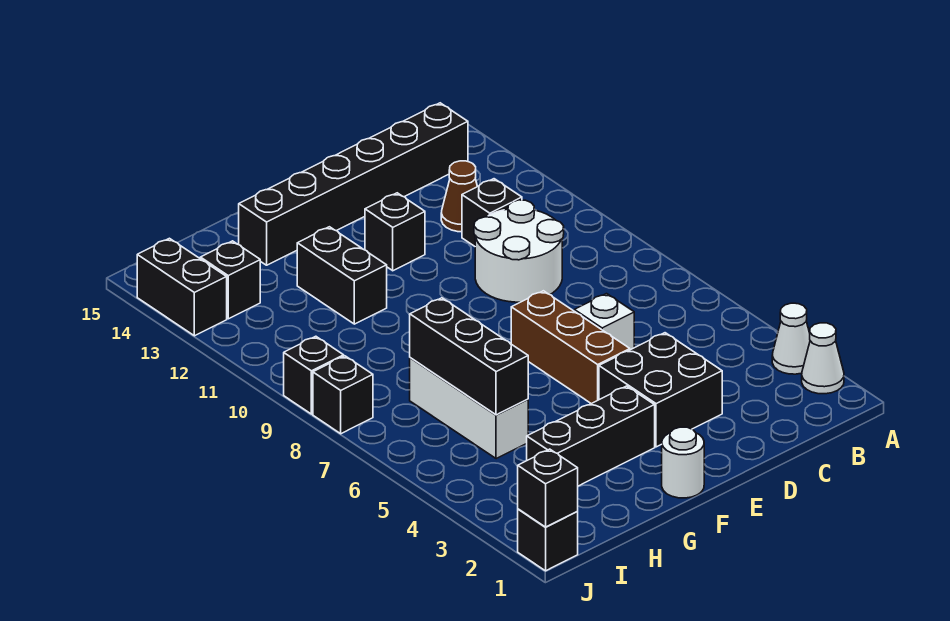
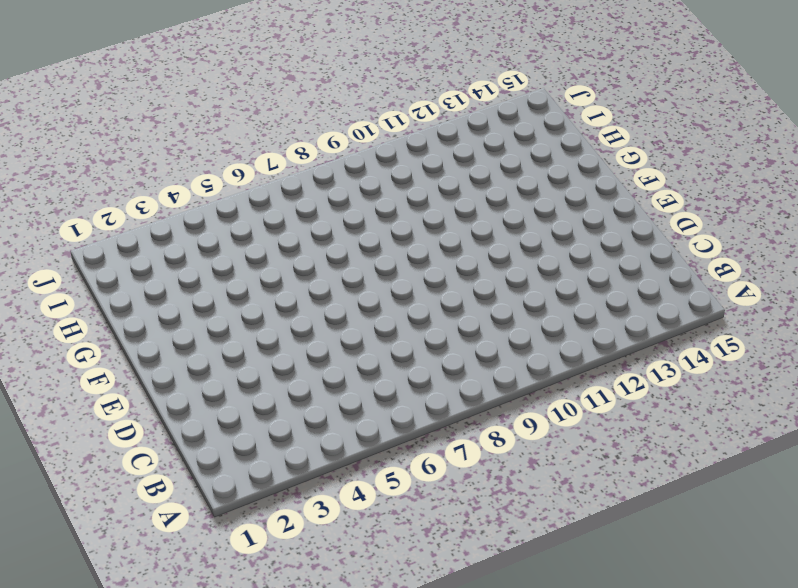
none -> white 1x1 cone [802,323,844,394]
none -> white 1x1 cone [772,303,810,374]
none -> black 1x6 brick [239,103,468,265]

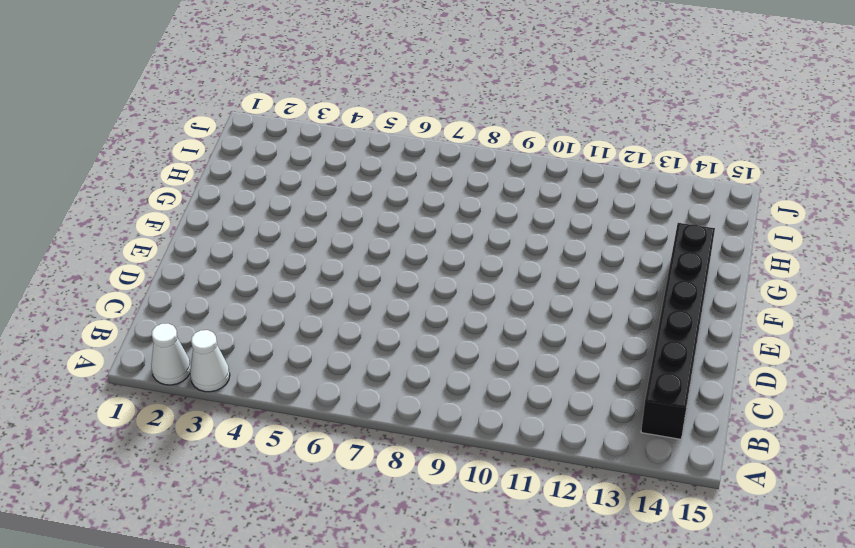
none -> white 2x2 round brick [474,200,564,302]
none -> black 1x1 brick [462,179,522,246]
none -> brown 1x1 cone [441,161,477,232]

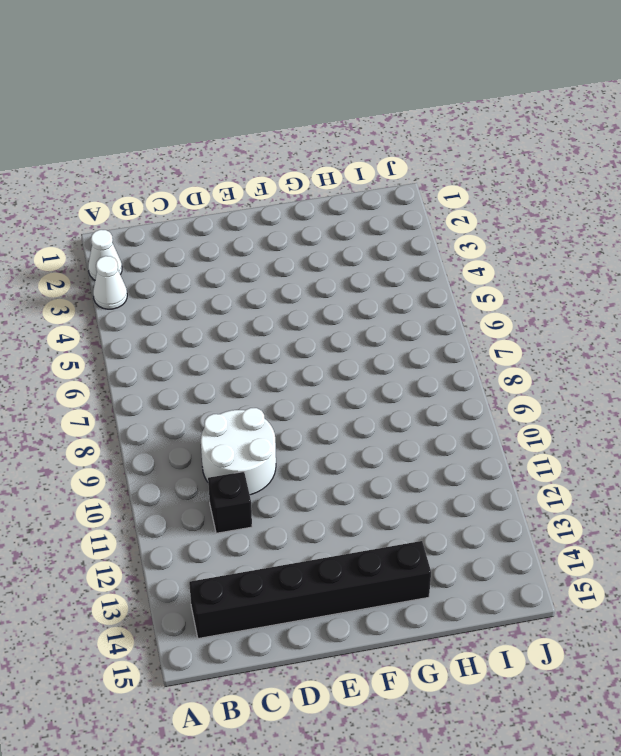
none -> brown 1x1 cone [441,161,477,232]
none -> black 2x2 brick [599,333,722,447]
none -> white 1x1 brick [574,294,634,350]

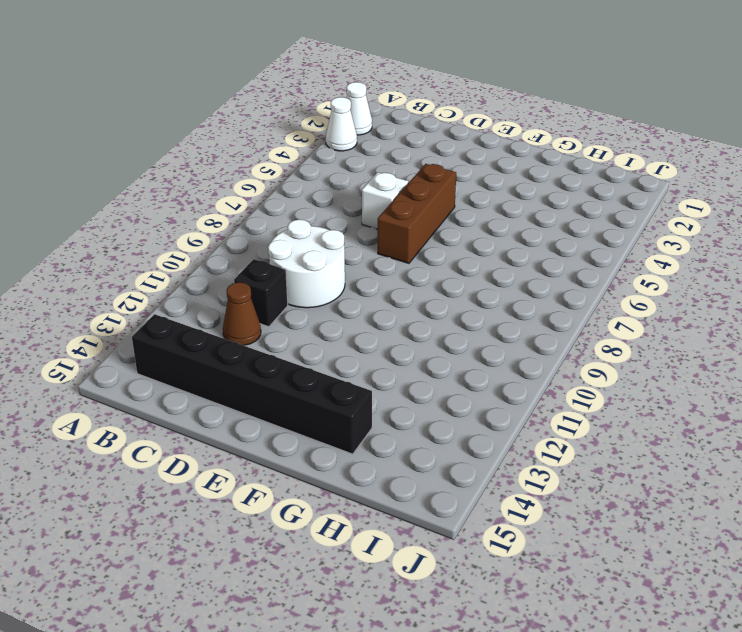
none -> black 2x2 brick [599,333,722,447]
none -> black 1x1 brick [365,193,425,271]
none -> white 1x1 round brick [662,427,704,498]

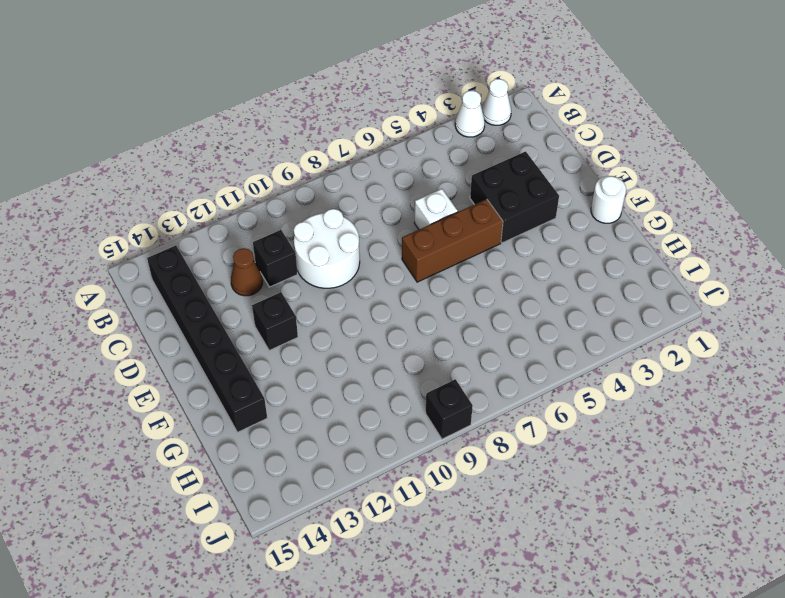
none -> black 1x3 brick [527,386,655,486]
none -> black 1x2 brick [297,227,387,324]
none -> white 1x3 brick [410,358,528,459]

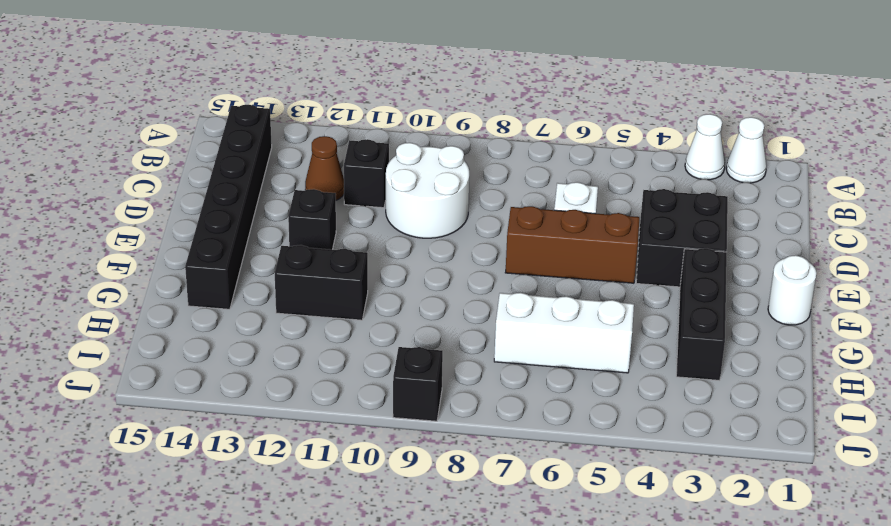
none -> black 1x1 brick [200,241,260,319]
none -> black 1x1 brick [518,509,578,571]
none -> black 1x1 brick [313,356,373,434]

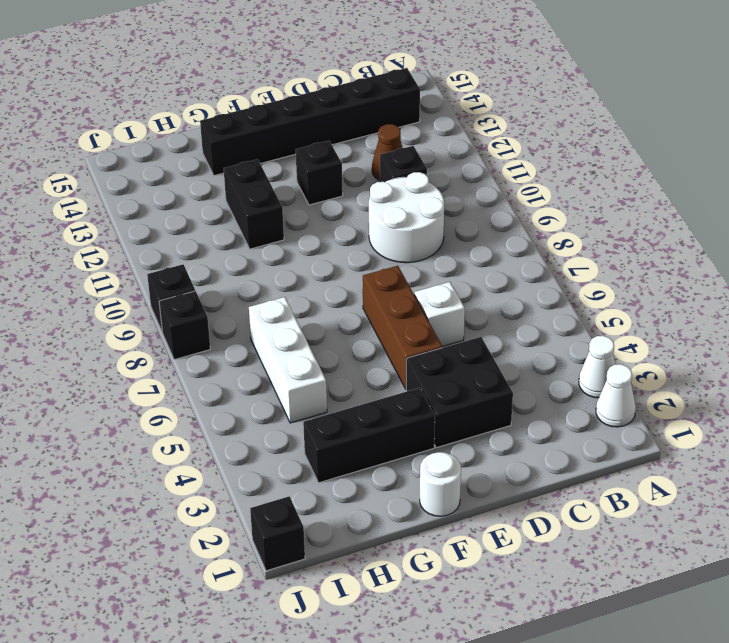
none -> black 1x1 brick [200,241,260,319]
none -> black 1x2 brick [137,238,227,336]
none -> black 1x3 brick [410,298,528,415]

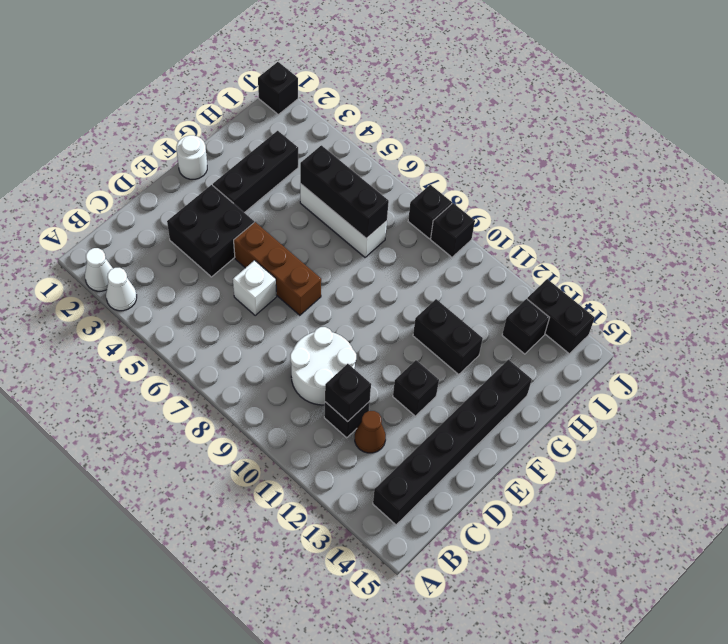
black 1x1 brick [325,364,371,421] -> black 1x1 brick moved to [518,449,578,527]

